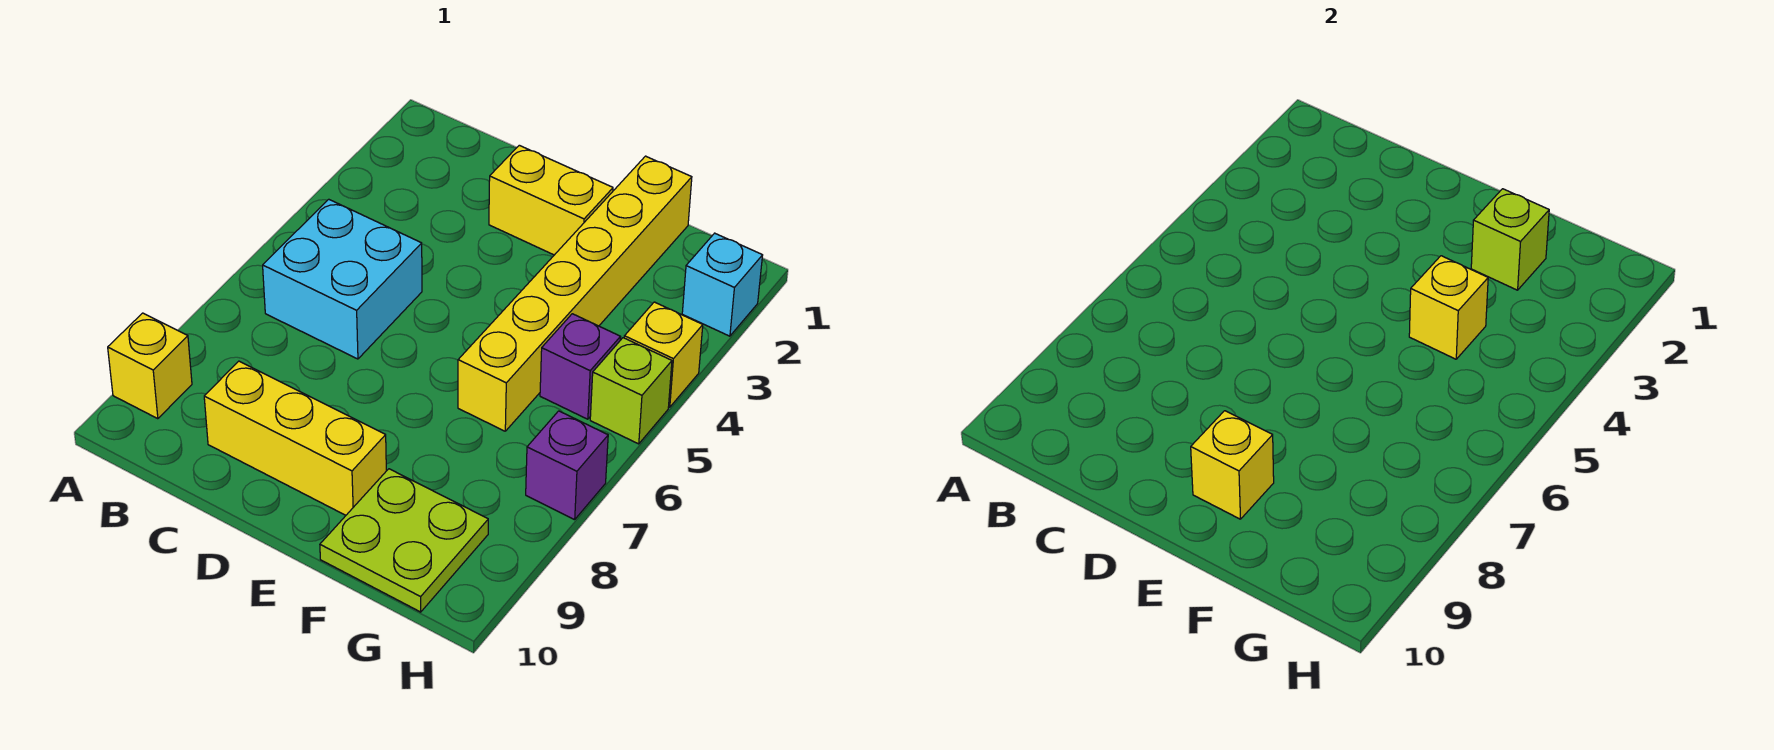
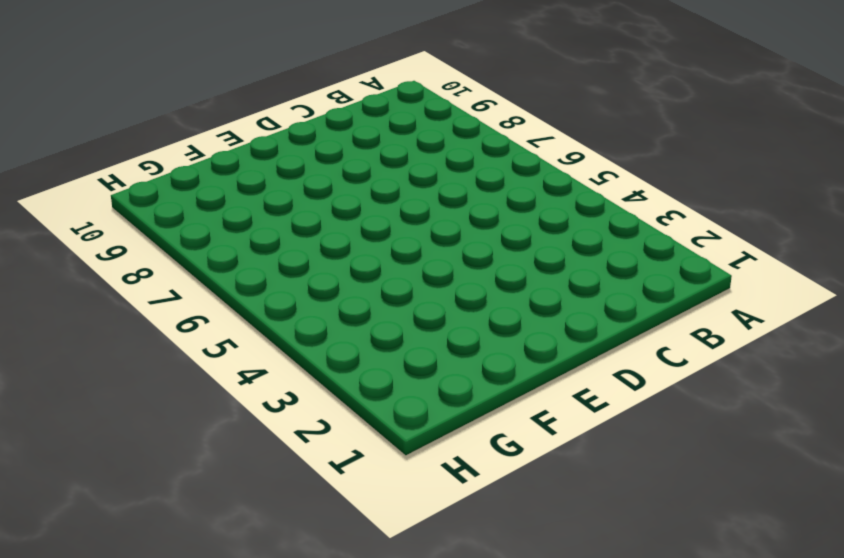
none -> yellow 1x1 brick [108,313,192,419]
none -> cyan 2x2 brick [263,199,422,359]
none -> yellow 1x3 brick [204,361,386,515]

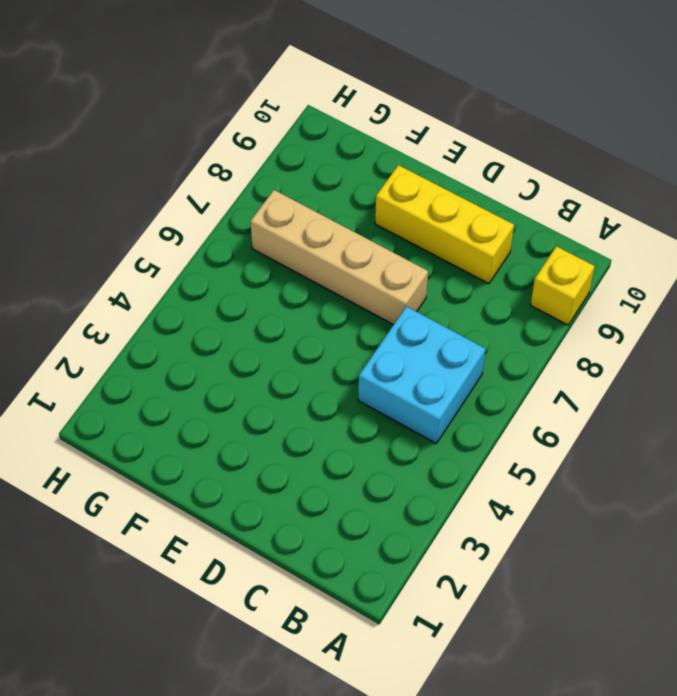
tan 1x4 brick [250,190,428,325] -> none
none -> yellow 1x2 brick [489,145,613,255]
none -> yellow 1x6 brick [458,156,692,431]
none -> lime 2x2 plate [320,469,488,612]

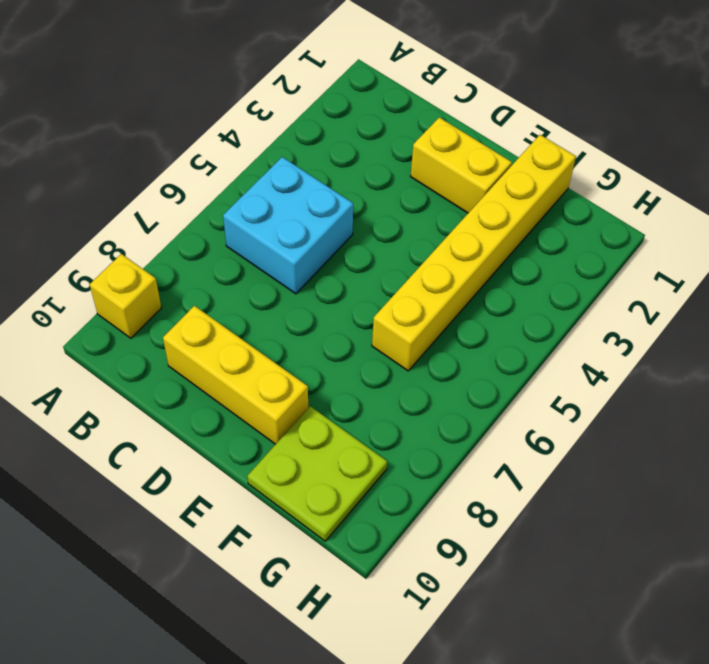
none -> purple 1x1 brick [540,314,620,419]
none -> cyan 1x1 brick [682,233,763,336]
none -> yellow 1x1 brick [624,302,703,407]

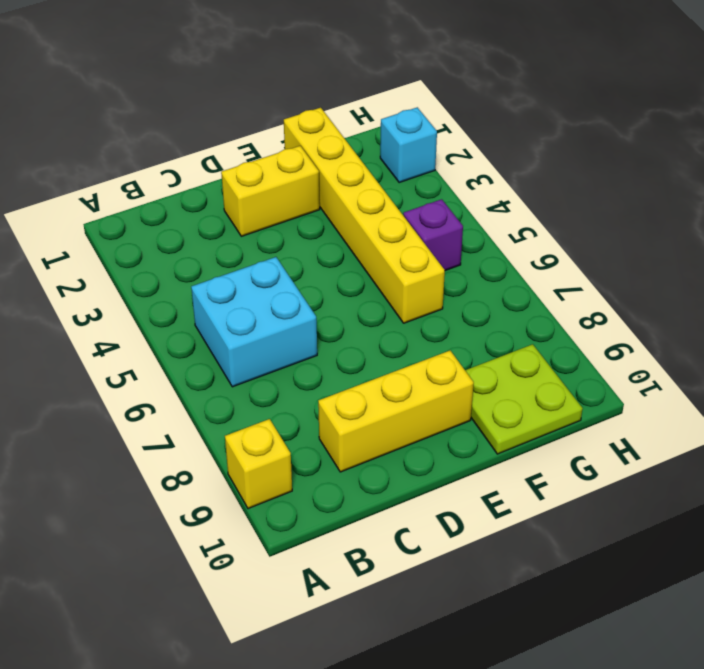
none -> yellow 1x1 brick [624,302,703,407]
none -> lime 1x1 brick [590,338,672,444]
none -> purple 1x1 brick [526,411,608,520]

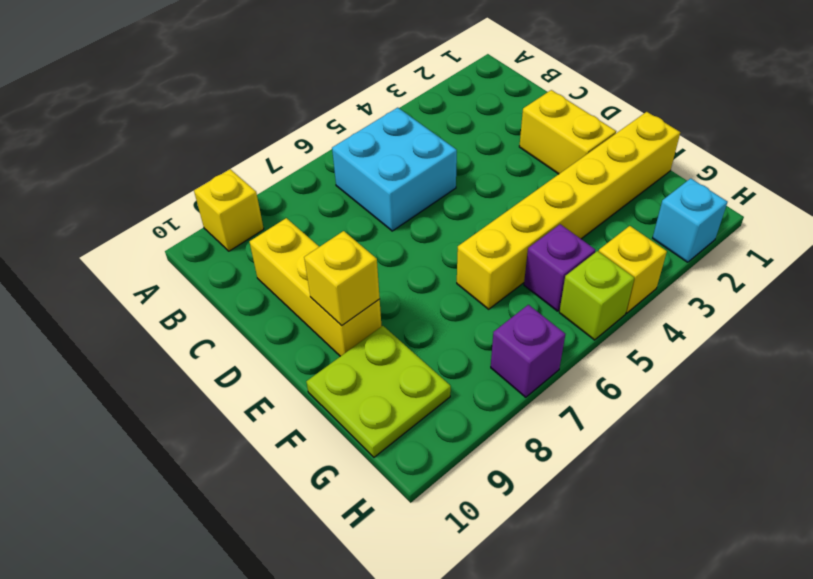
none -> lime 1x1 brick [1471,189,1549,290]
none -> yellow 1x1 brick [1409,256,1488,359]

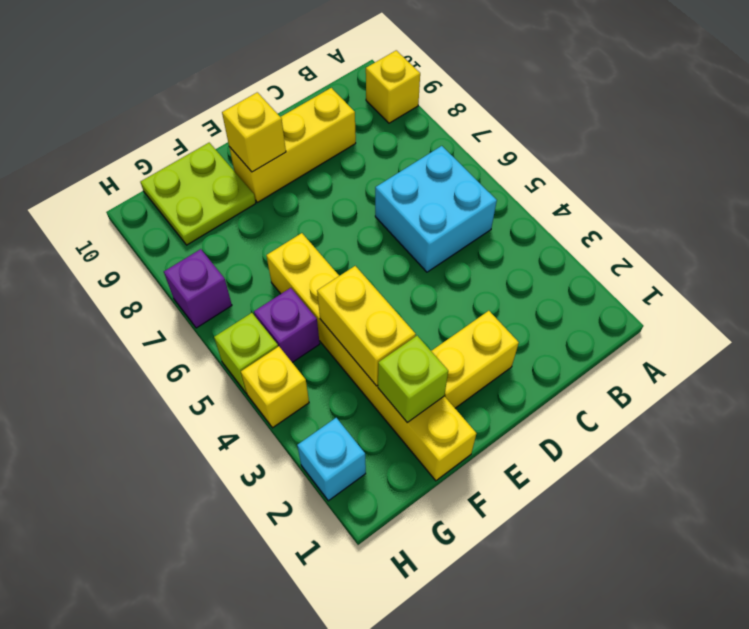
yellow 1x2 brick [317,266,416,386] -> yellow 1x1 brick [1409,256,1488,359]

